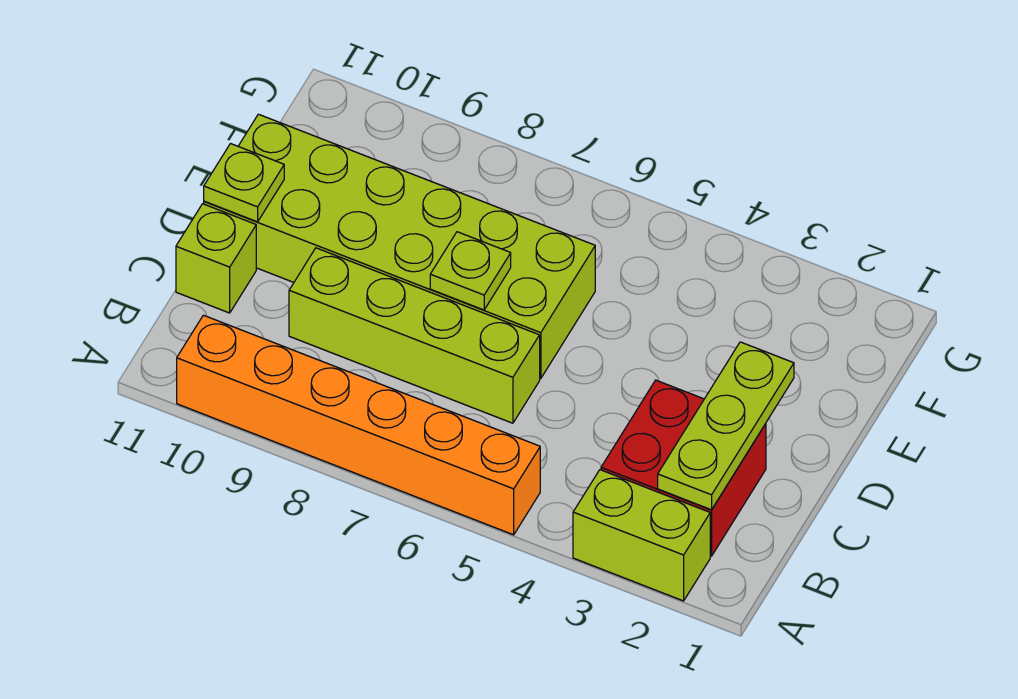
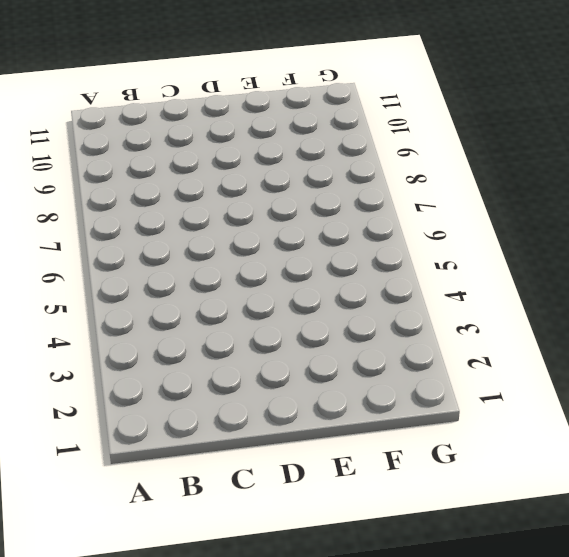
none -> lime 1x2 brick [573,470,710,601]
none -> orange 1x6 brick [177,315,540,535]

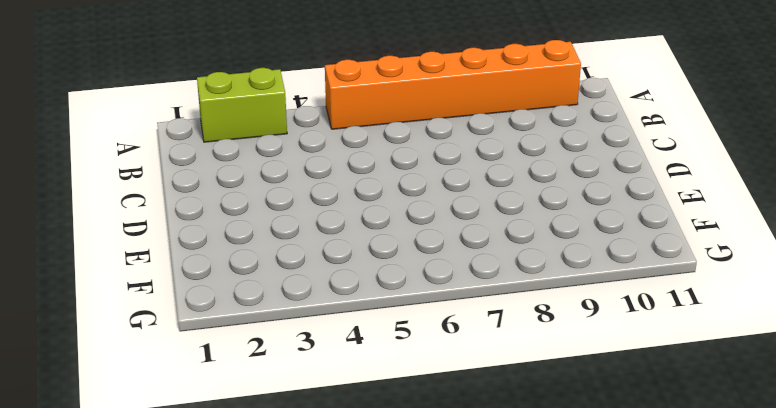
none -> red 2x2 brick [601,380,766,556]
none -> lime 1x4 brick [289,248,540,423]

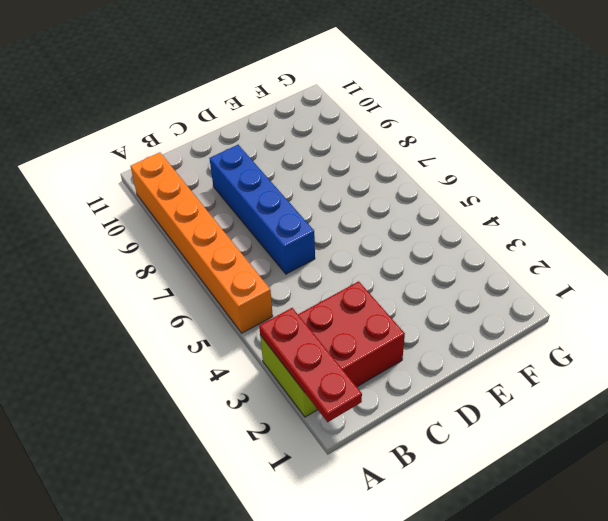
red 1x3 plate [259,308,362,422] -> none
blue 1x4 brick [209,145,315,274] -> lime 1x4 brick [289,248,540,423]
none -> lime 1x1 brick [176,204,256,313]
none -> lime 2x6 brick [204,114,595,379]

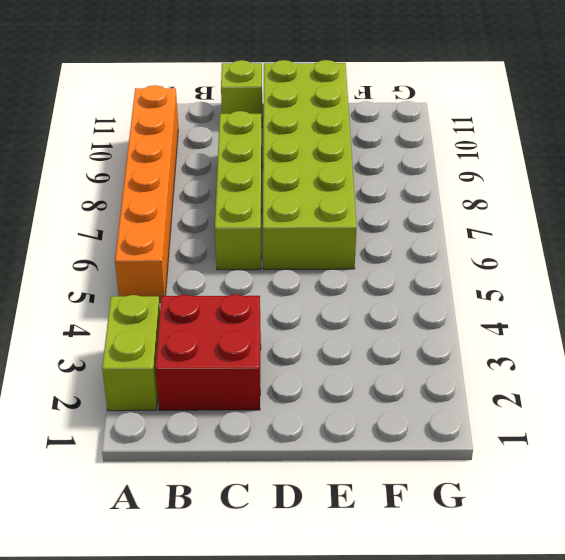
none -> lime 1x3 plate [658,342,794,510]
none -> lime 1x1 plate [430,232,511,310]

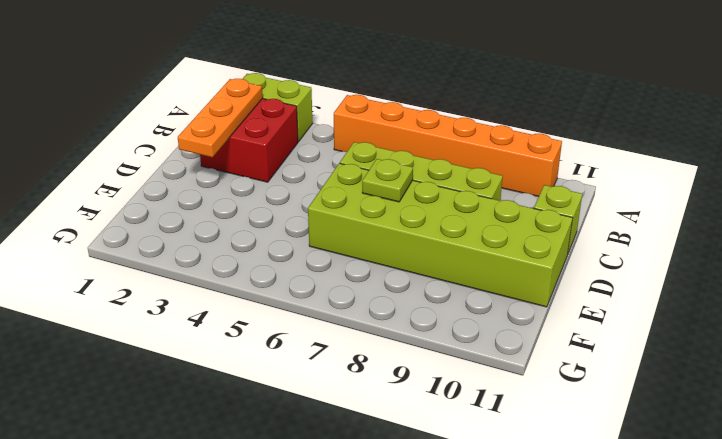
orange 1x3 plate [178,79,263,157] -> lime 1x3 plate [658,342,794,510]
none -> lime 1x1 plate [204,144,284,222]

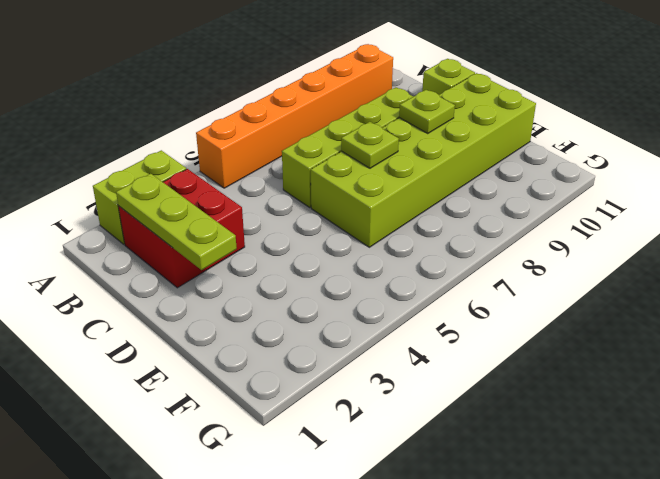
lime 1x1 plate [399,90,455,134] -> lime 1x1 plate moved to [204,144,284,222]

